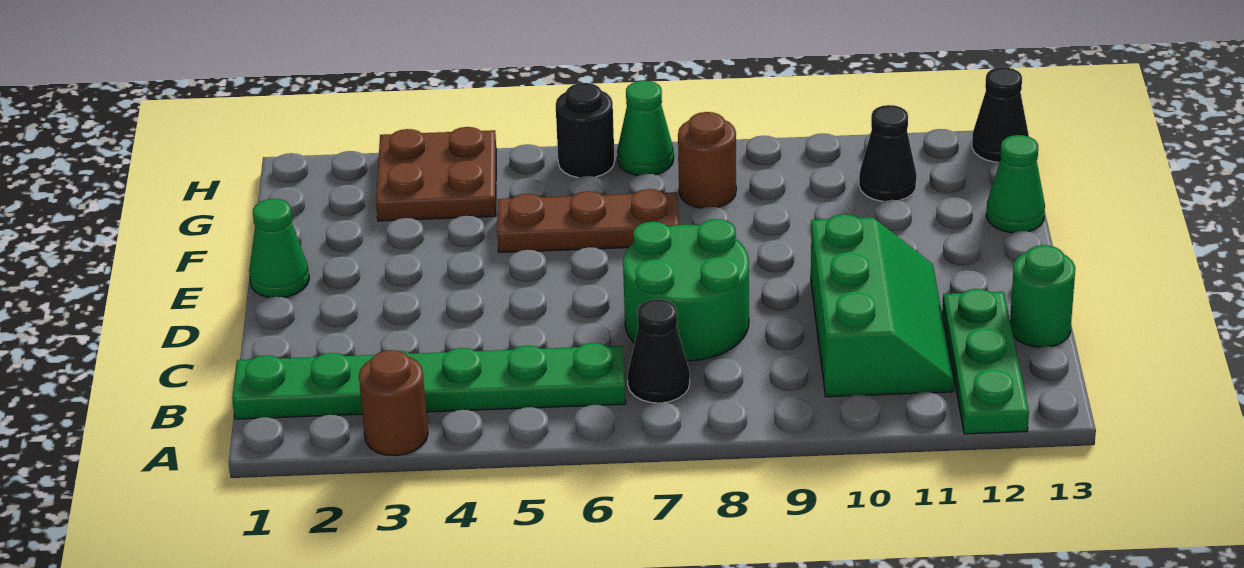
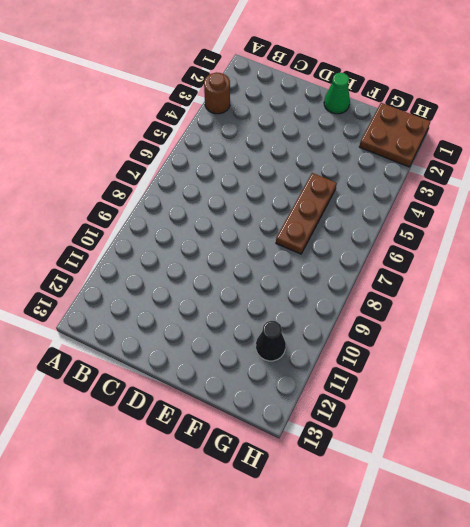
brown 2x2 plate [359,103,430,167] -> brown 2x2 plate moved to [376,127,496,221]
none -> green 1x3 plate [942,289,1029,434]
none -> green 1x6 plate [232,343,626,419]
none -> black 1x1 cone [628,299,690,403]

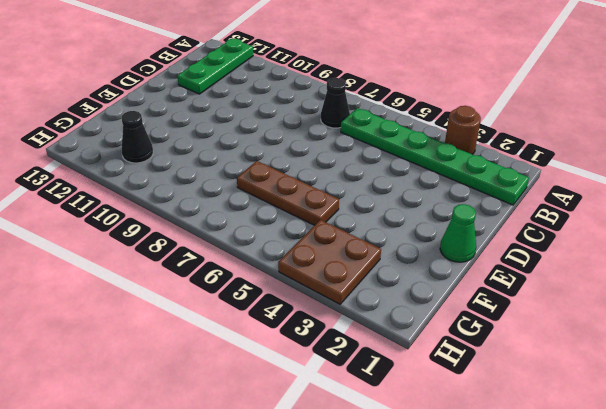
none -> green 2x3 slope [811,214,954,397]
none -> green 2x2 round brick [623,219,749,361]
none -> green 1x1 round brick [1010,245,1075,347]

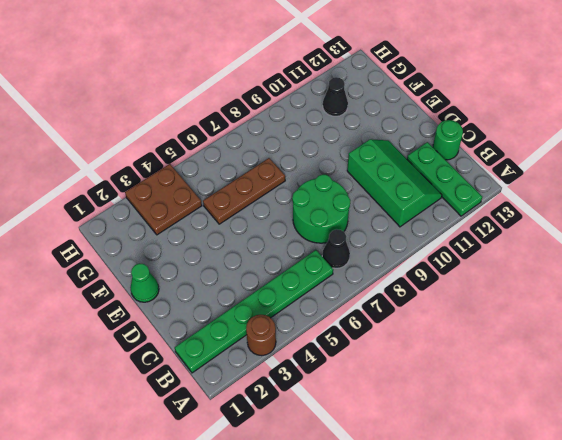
none -> green 1x1 cone [986,135,1045,233]
none -> brown 1x1 round brick [678,112,736,208]
none -> black 1x1 round brick [556,83,615,178]

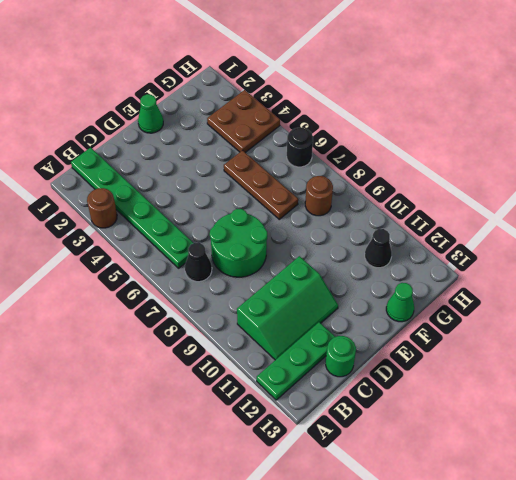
none -> green 1x1 cone [617,81,674,175]
none -> black 1x1 cone [972,67,1029,162]

